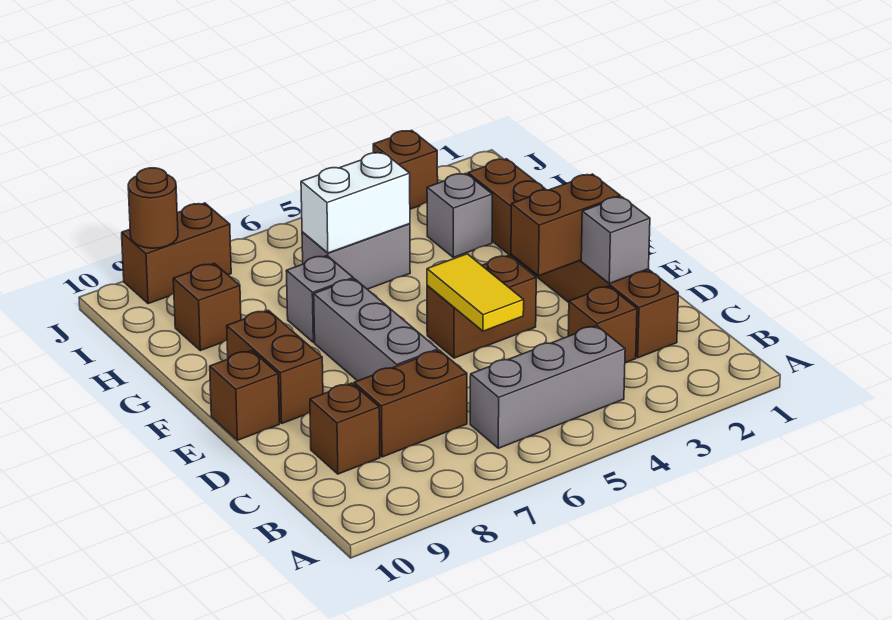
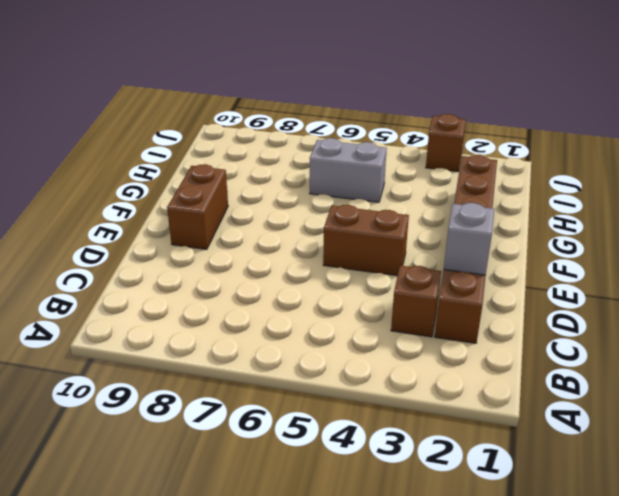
none -> grey 1x3 brick [470,326,625,448]
none -> brown 1x2 brick [354,350,467,457]
none -> brown 1x1 brick [310,383,380,474]

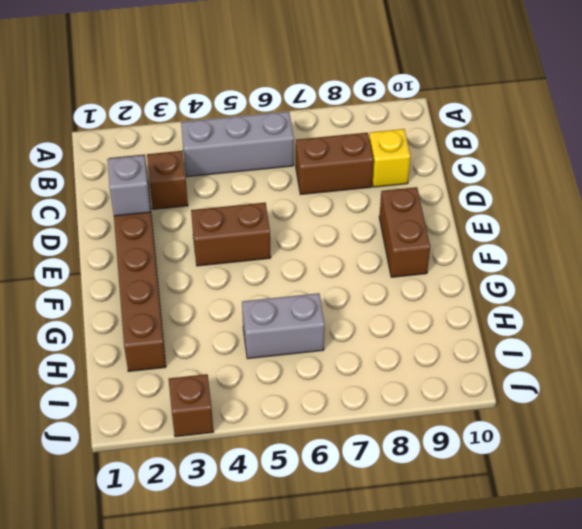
yellow 1x1 brick [369,129,410,187] -> brown 1x1 brick [310,383,380,474]
none -> grey 1x3 brick [314,279,438,381]
none -> brown 1x1 brick [210,351,279,440]
none -> grey 1x1 brick [286,256,353,342]

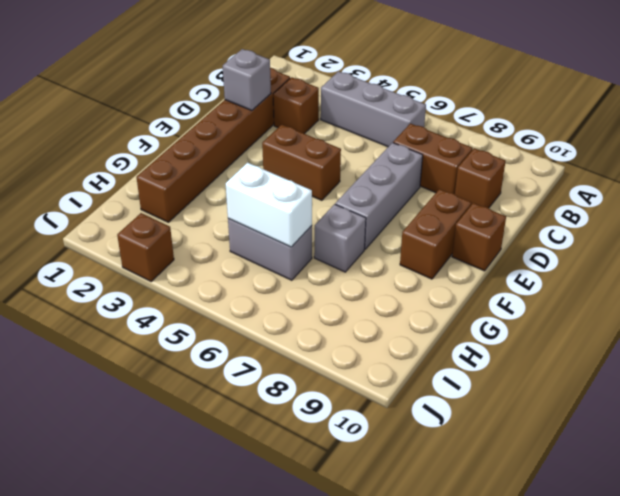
none -> grey 1x1 brick [427,173,492,257]
none -> brown 1x1 brick [173,264,241,351]
none -> brown 1x2 brick [122,203,231,304]

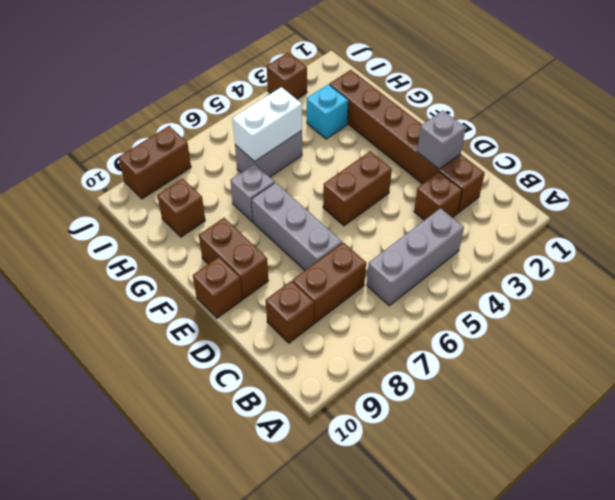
cyan 1x1 brick [307,84,348,139] -> grey 1x1 brick [427,173,492,257]
none -> yellow 1x2 tile [427,254,524,331]
none -> brown 1x2 brick [511,174,620,276]
none -> brown 1x1 round brick [128,168,178,248]

